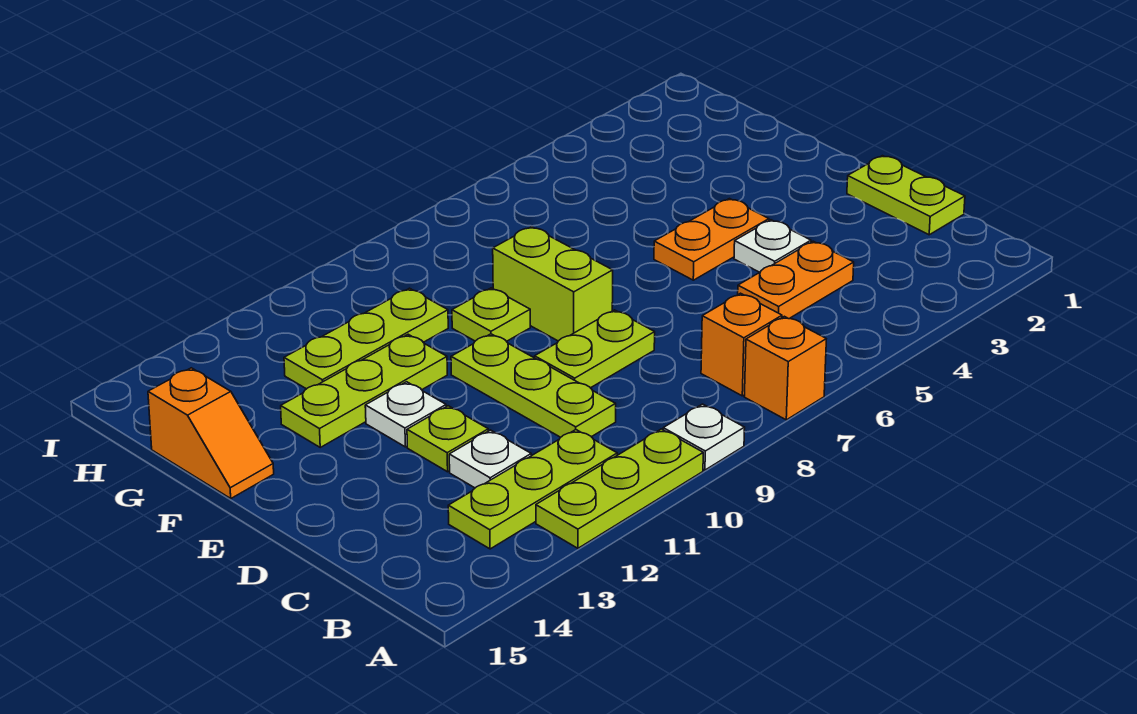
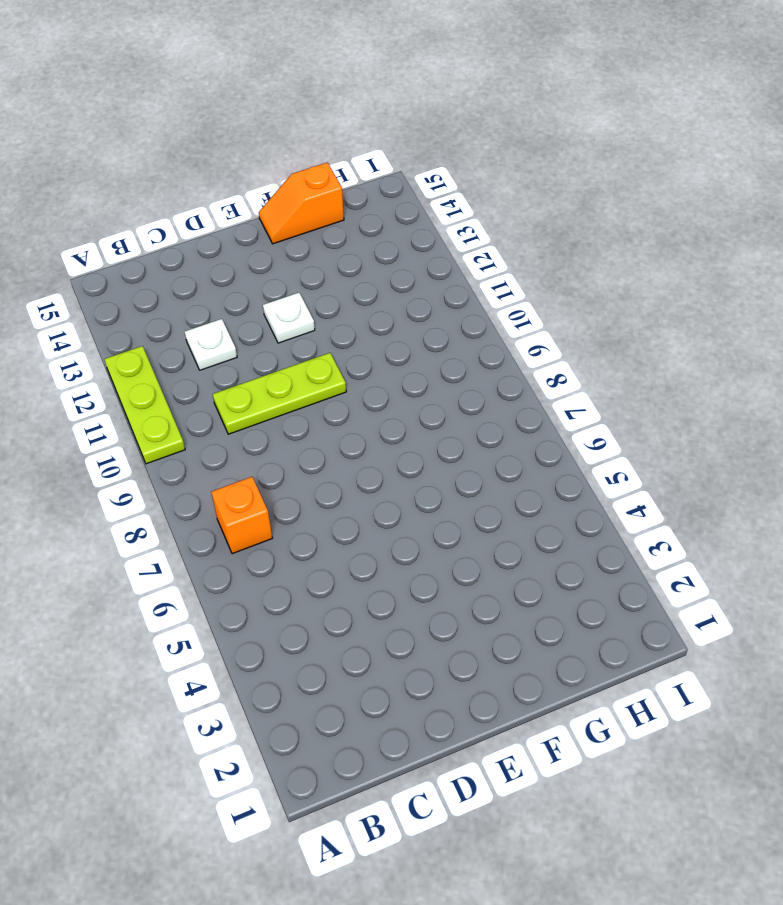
none -> orange 1x1 brick [744,316,826,420]
none -> white 1x1 plate [663,404,745,470]
none -> lime 1x3 plate [448,430,617,549]

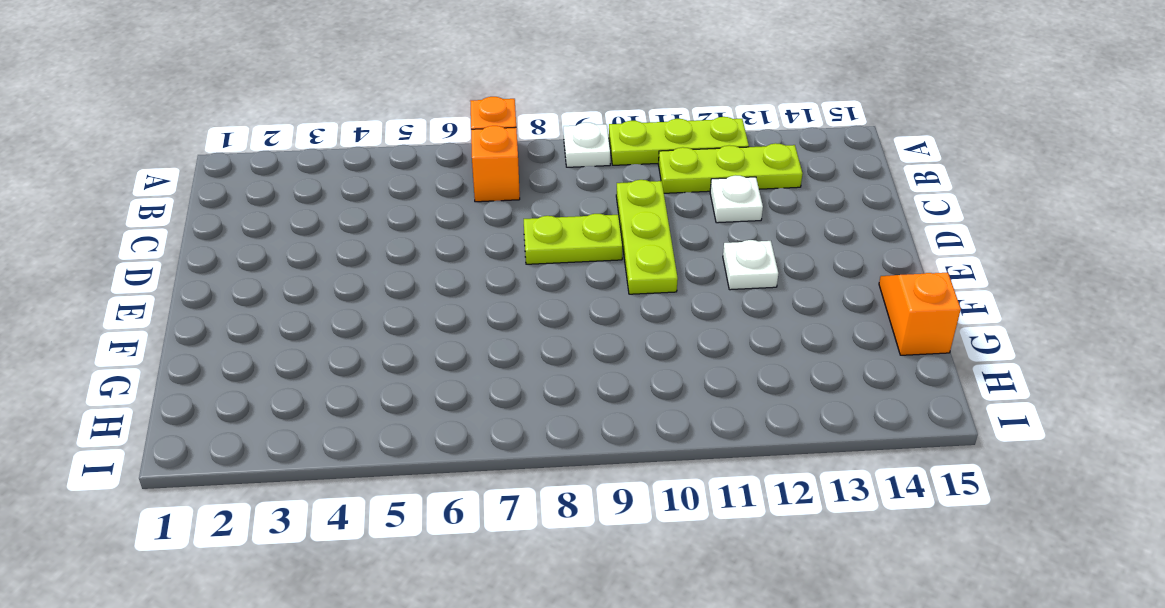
none -> lime 1x2 plate [847,156,965,235]
none -> orange 1x2 plate [738,241,854,319]
none -> white 1x1 plate [734,220,811,272]

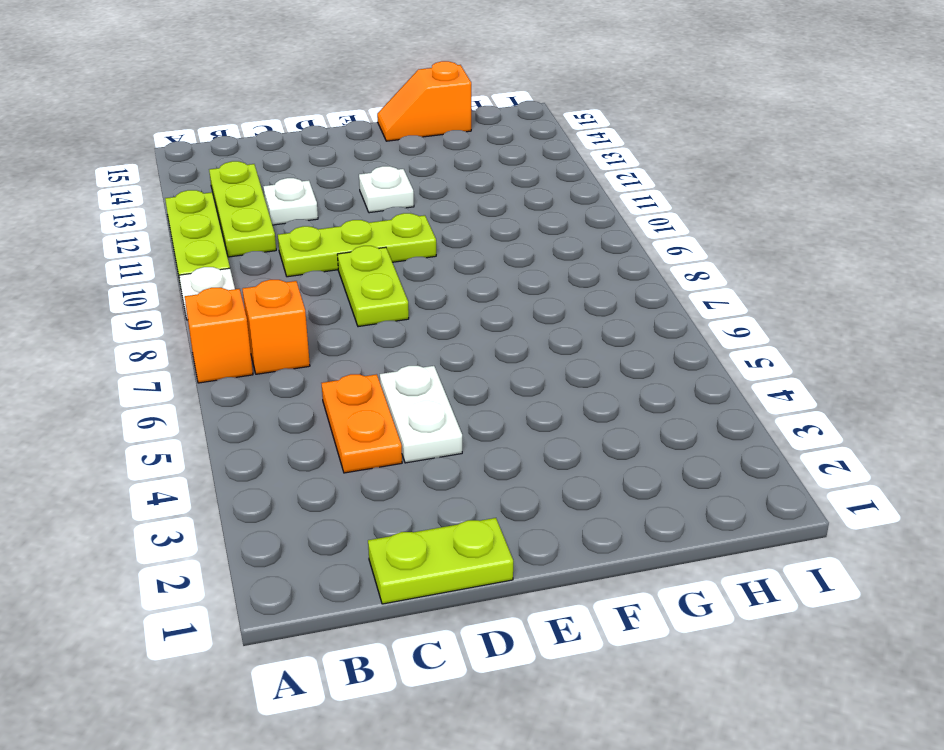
white 1x2 plate [380,366,462,463] -> white 1x1 plate [734,220,811,272]
none -> lime 1x1 plate [407,406,488,472]
none -> orange 1x2 plate [654,199,769,280]
none -> lime 1x2 brick [493,227,613,341]

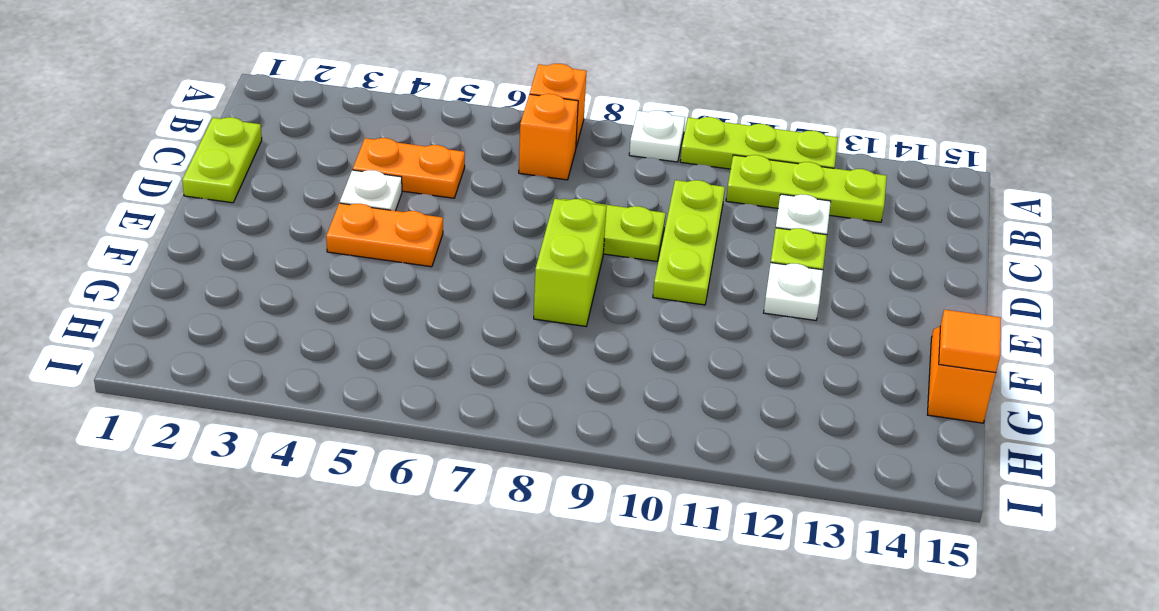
orange 1x1 tile [939,310,1001,373] -> none
none -> lime 1x1 plate [452,288,530,341]
none -> lime 1x3 plate [281,334,447,447]
none -> lime 1x3 plate [284,288,448,389]

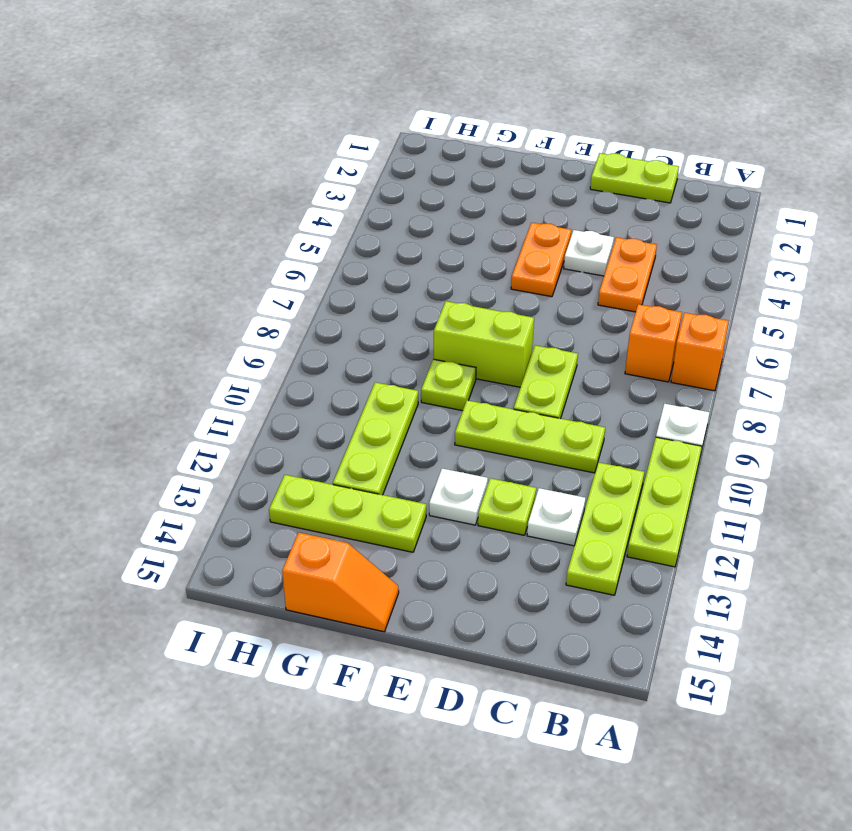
lime 1x3 plate [269,475,426,552] -> lime 1x3 plate turned to [281,334,447,447]

